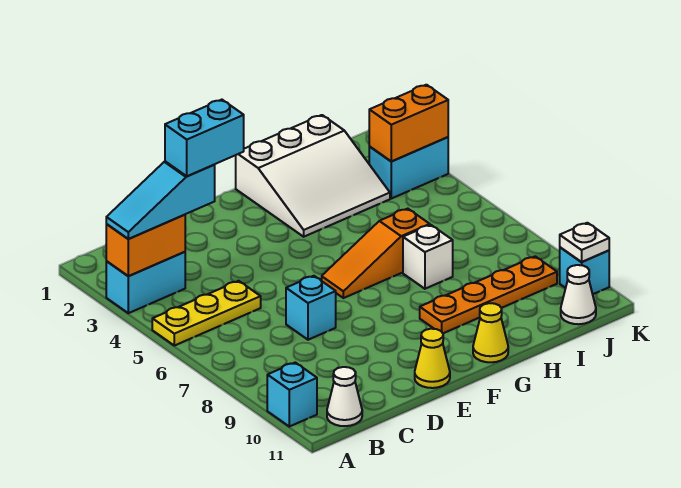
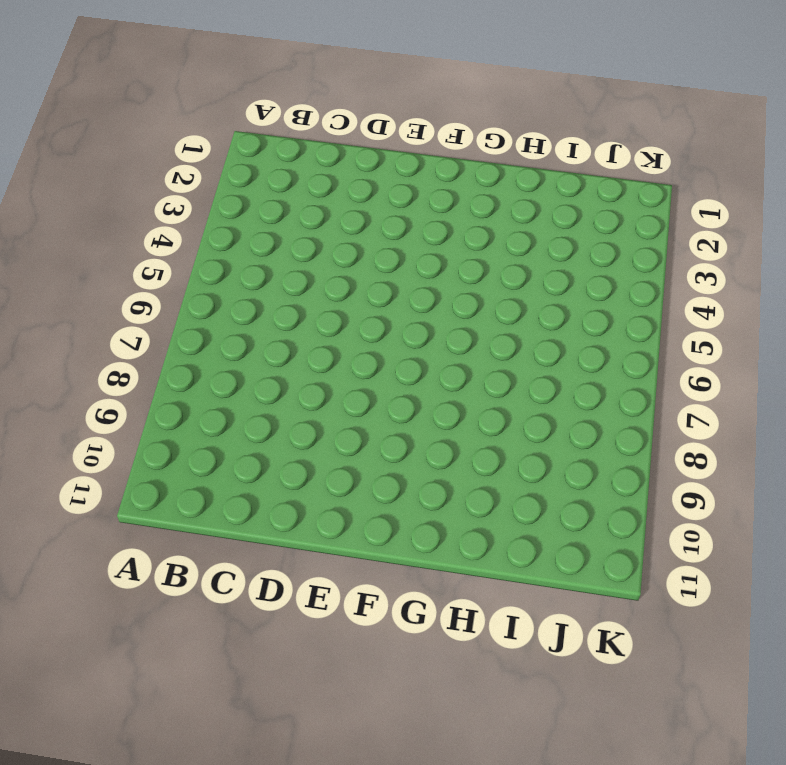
none -> cyan 1x2 brick [106,252,185,313]
none -> yellow 1x3 plate [152,281,261,346]
none -> cyan 1x1 brick [267,363,317,427]

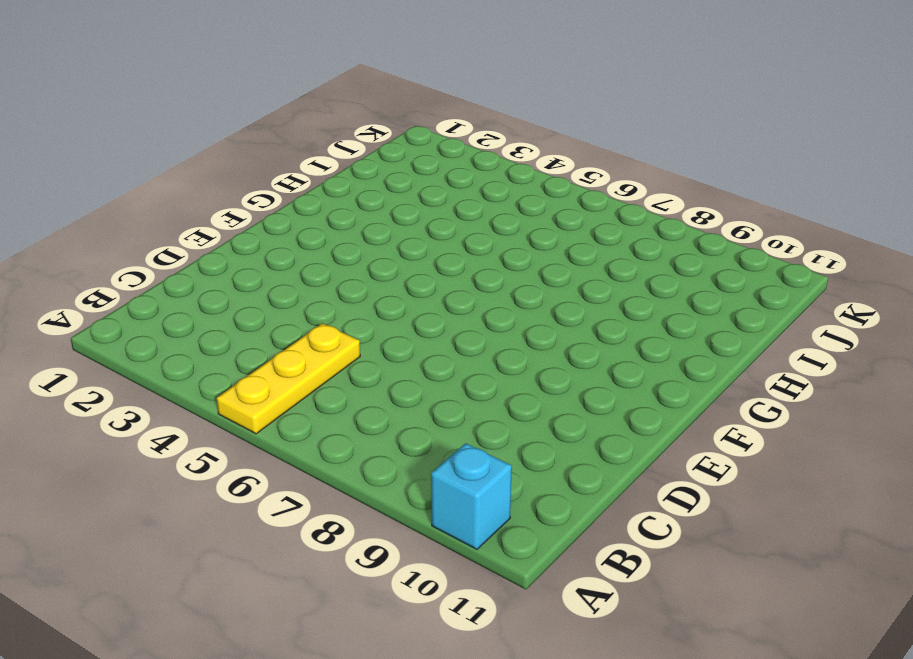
none -> cyan 1x2 brick [106,252,185,313]
none -> white 1x1 cone [327,367,362,426]
none -> cyan 1x1 brick [286,276,336,340]

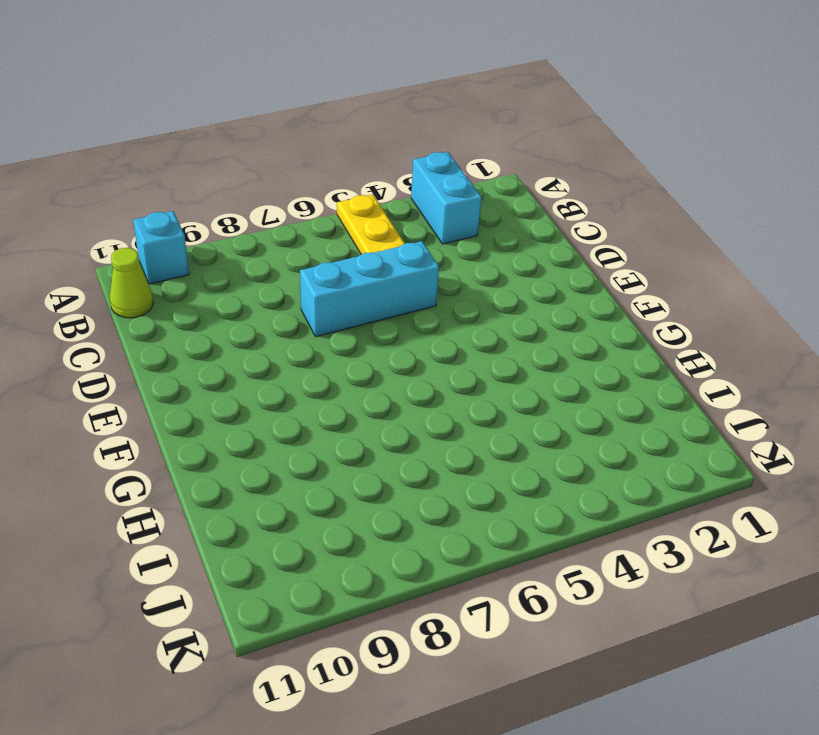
lime 1x1 cone [110,248,153,318] -> white 1x1 cone [327,367,362,426]
cyan 1x3 brick [300,241,439,337] -> cyan 1x1 brick [286,276,336,340]
none -> yellow 1x1 cone [415,329,450,388]
none -> orange 1x3 slope [322,209,430,298]
none -> white 3x3 slope [236,115,390,237]

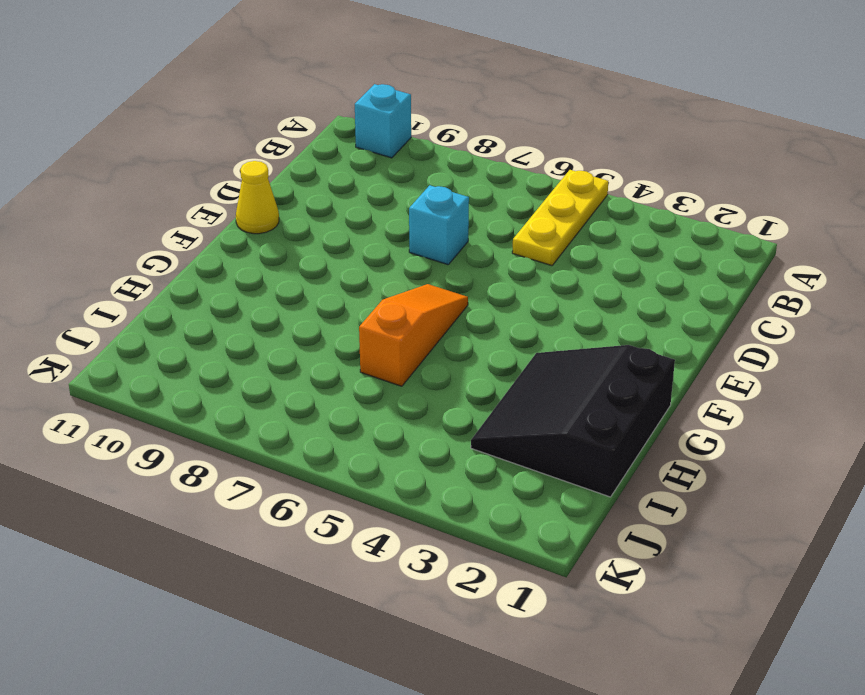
black 3x3 slope [471,345,675,497] -> white 3x3 slope [236,115,390,237]
none -> cyan 1x2 brick [106,252,185,313]
none -> white 1x1 cone [327,367,362,426]
none -> orange 1x4 plate [420,256,557,333]

